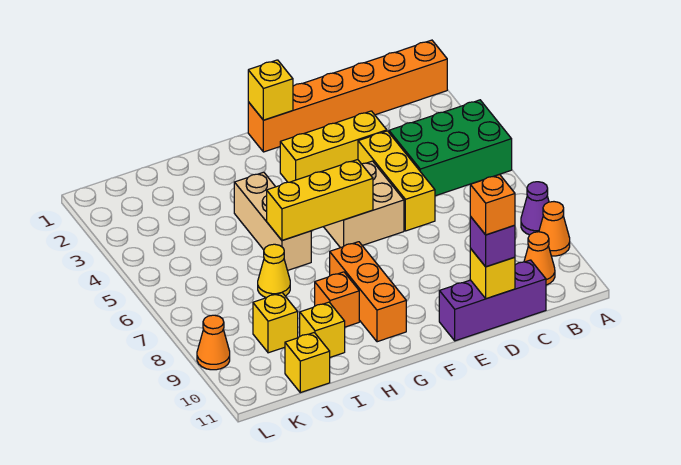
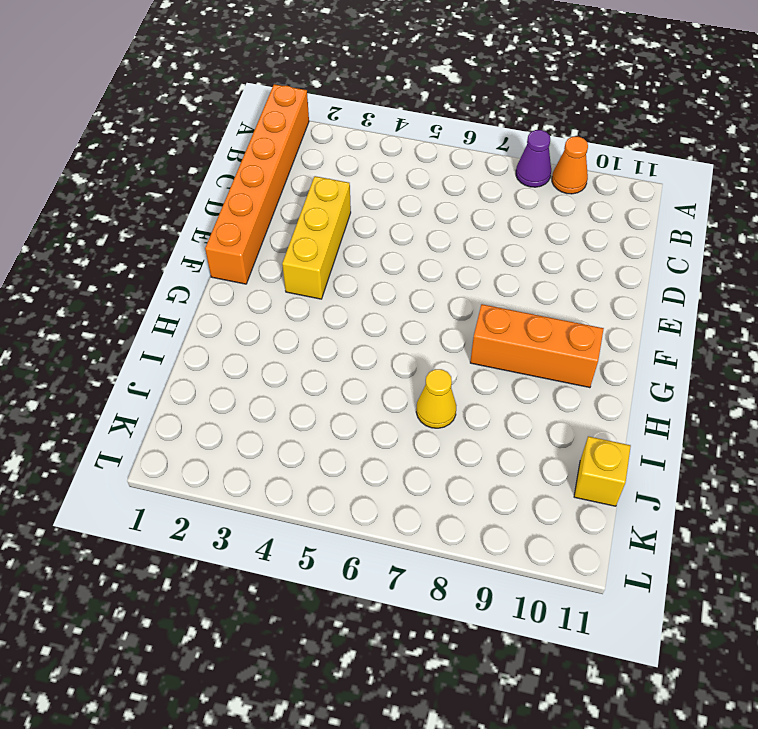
none -> green 2x3 brick [389,100,512,196]
none -> orange 1x1 cone [524,232,555,285]
none -> purple 1x3 brick [439,260,546,341]

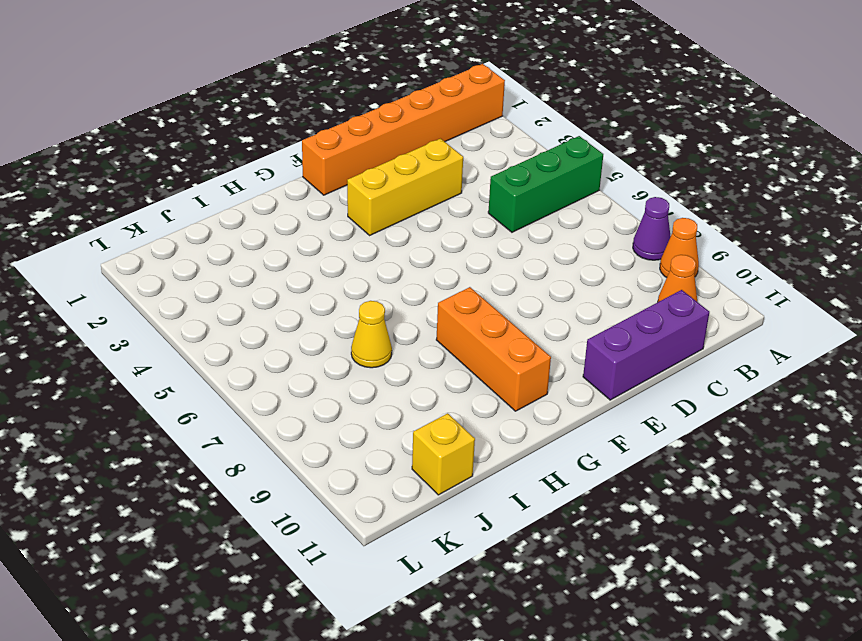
green 1x3 brick [488,136,603,232] -> green 2x3 brick [389,100,512,196]
none -> yellow 1x3 brick [358,131,435,231]
none -> tan 2x2 brick [324,161,404,248]
none -> tan 1x3 brick [234,172,311,270]

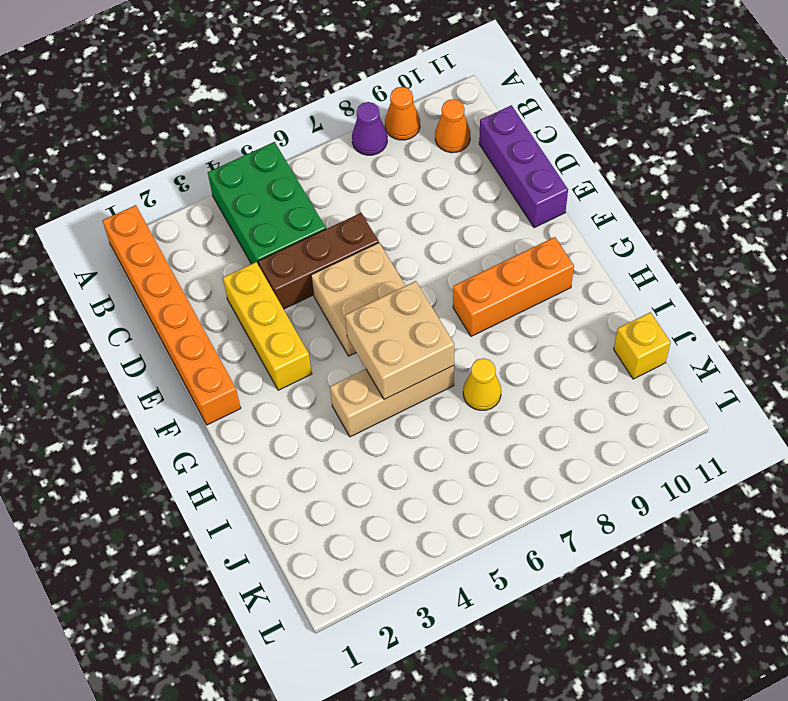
brown 1x3 brick [258,213,379,309] -> yellow 1x3 brick [358,131,435,231]
tan 2x2 brick [345,281,454,399] -> yellow 1x3 brick [267,160,373,240]
none -> orange 1x1 brick [315,272,359,327]
none -> yellow 1x1 brick [300,302,345,357]
none -> yellow 1x1 brick [253,293,298,353]

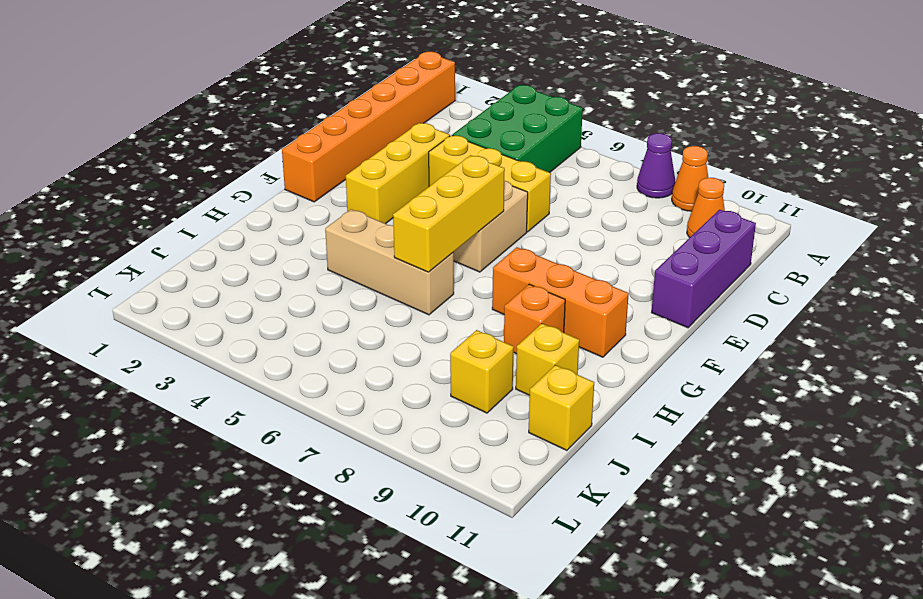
none -> yellow 1x1 cone [258,244,290,298]
none -> orange 1x1 cone [197,315,230,370]
none -> yellow 1x1 brick [470,249,515,299]

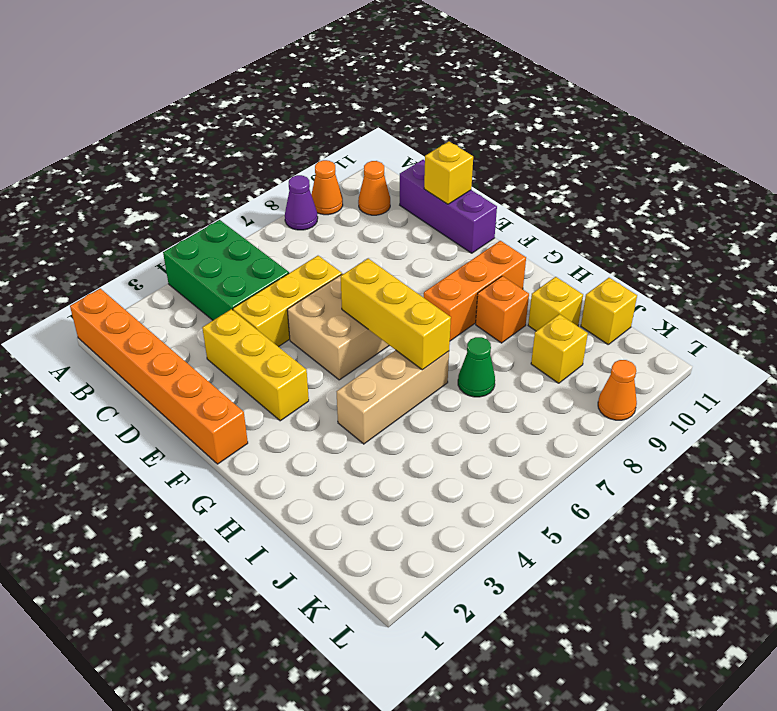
green 1x1 cone [458,337,495,397] -> yellow 1x1 cone [258,244,290,298]
none -> yellow 1x1 brick [248,60,293,120]
none -> purple 1x1 brick [470,217,515,267]
none -> orange 1x1 brick [470,175,515,235]

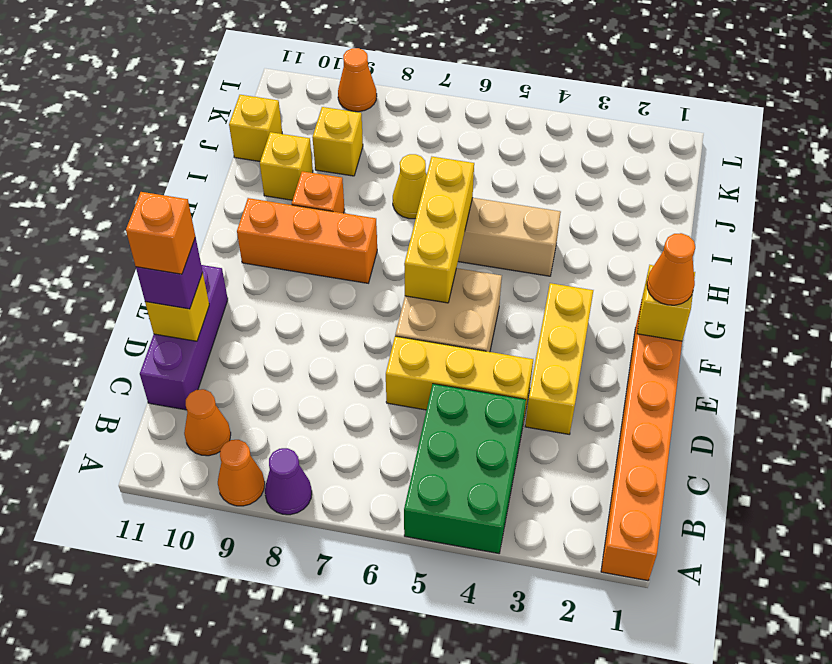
orange 1x1 cone [647,233,695,305] -> none

